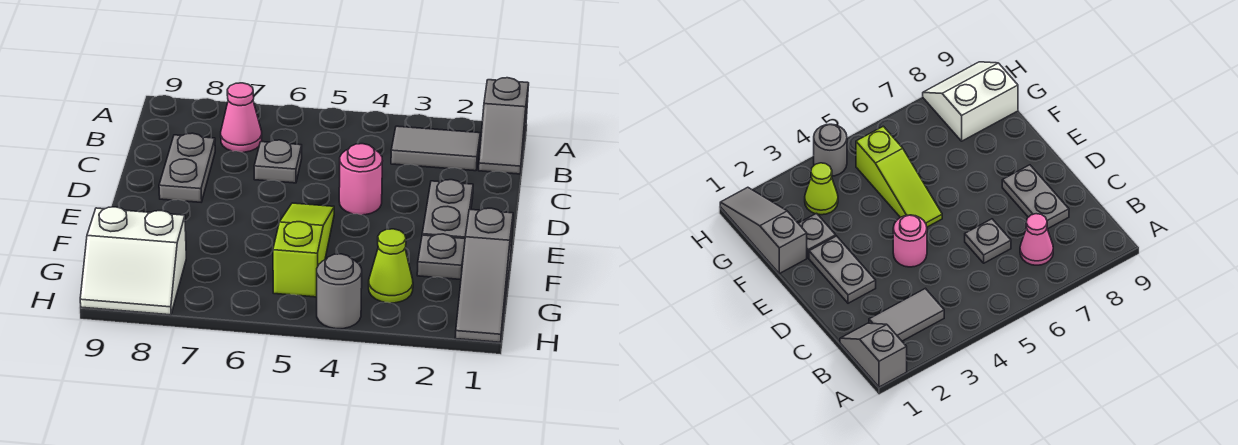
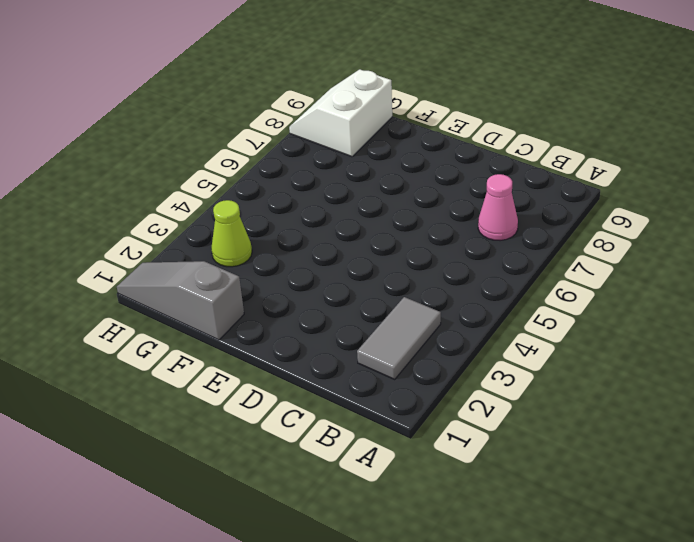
none -> grey 1x2 slope [479,78,529,174]
none -> grey 1x1 plate [254,140,302,183]
none -> grey 1x2 plate [159,133,215,202]

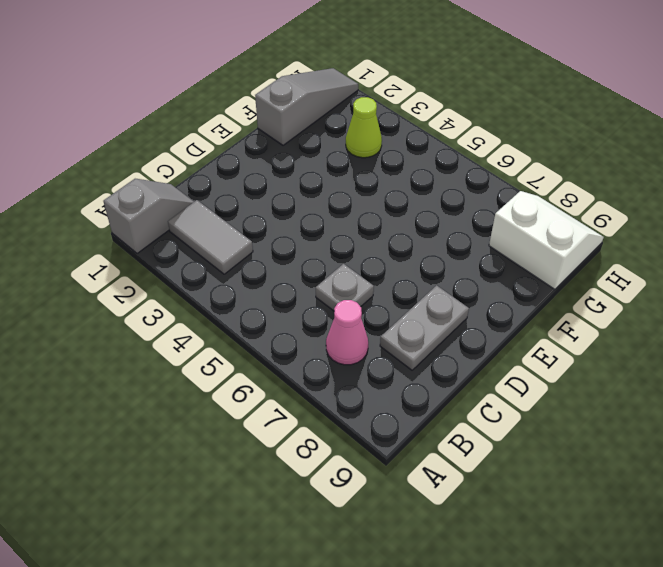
none -> grey 1x2 plate [422,180,473,238]
none -> pink 1x1 round brick [339,144,382,215]
none -> lime 1x3 slope [273,203,334,297]

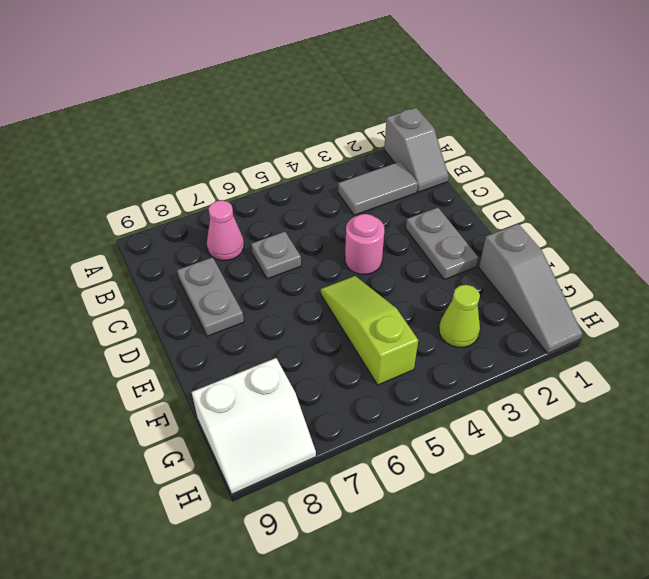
none -> grey 1x1 plate [417,234,465,279]
none -> grey 1x1 round brick [317,254,362,329]

